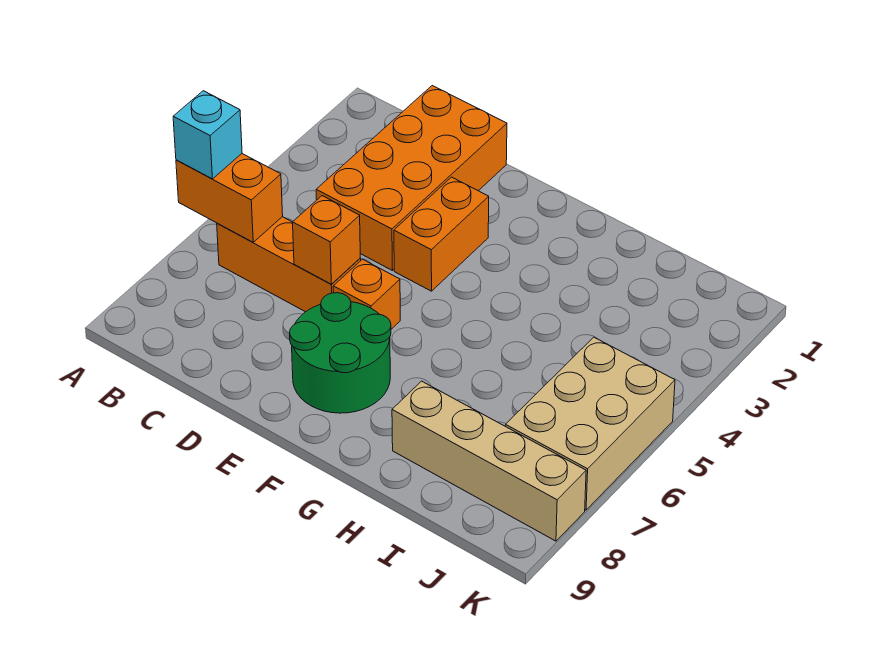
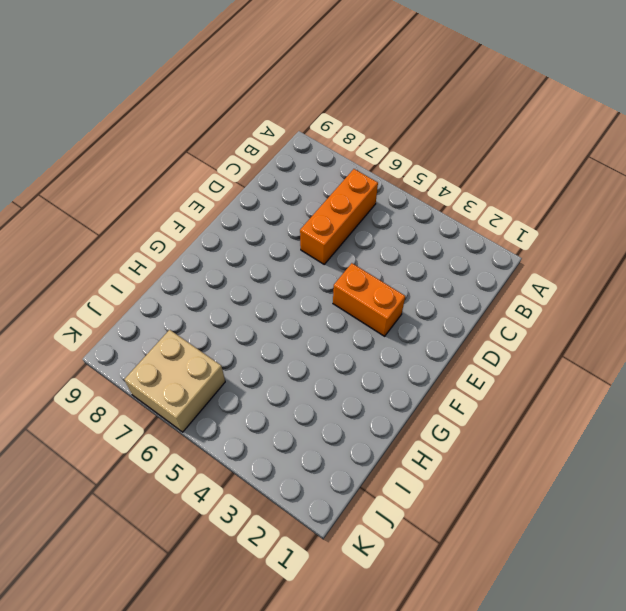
tan 2x2 brick [124,330,225,432] -> tan 2x3 brick [505,337,675,510]
none -> orange 2x4 brick [316,86,507,271]
none -> orange 1x1 brick [333,259,400,329]

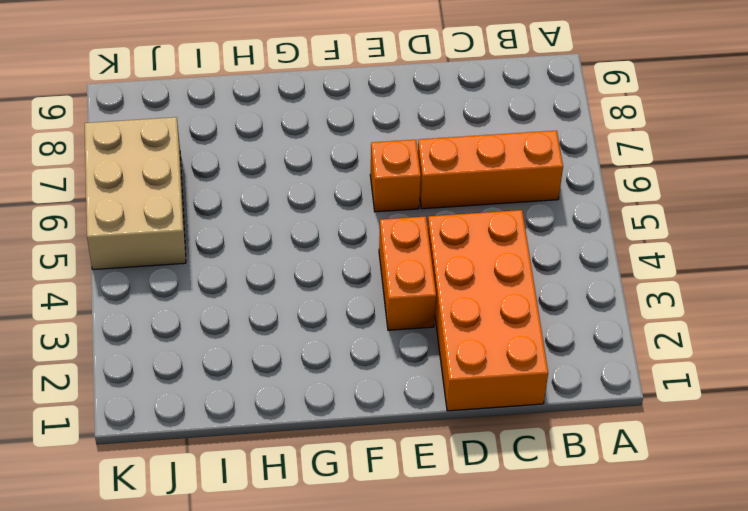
none -> green 2x2 round brick [290,293,391,413]
none -> tan 1x4 brick [392,381,586,541]

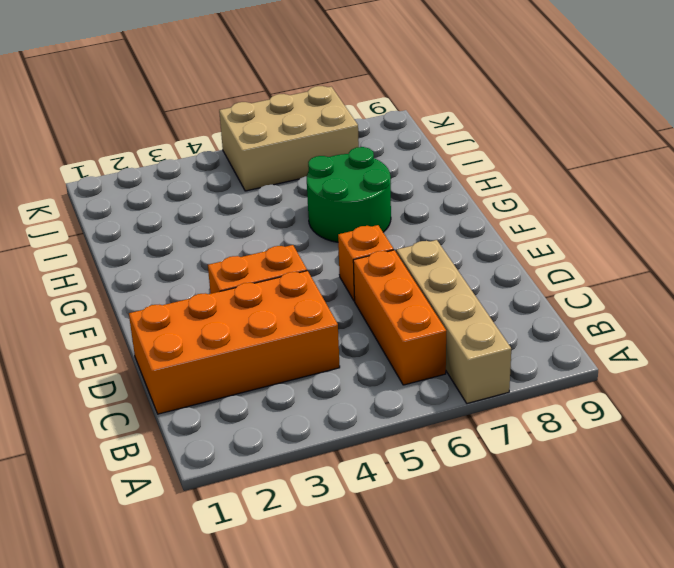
tan 1x4 brick [396,240,511,403] -> tan 1x4 brick moved to [392,381,586,541]
green 2x2 round brick [307,147,391,242] -> green 2x2 round brick moved to [290,293,391,413]
none -> orange 1x2 brick [176,154,283,242]
none -> orange 1x1 brick [293,196,360,284]

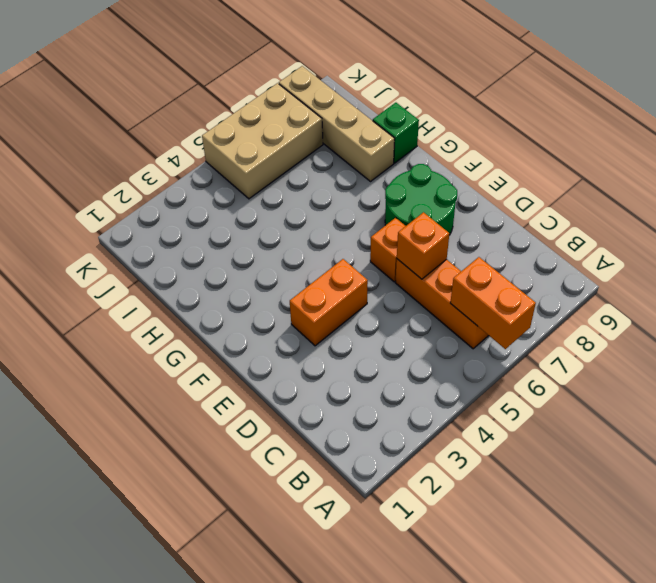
green 1x1 brick [373,103,419,163] -> none
none -> orange 2x4 brick [316,86,507,271]
none -> cyan 1x1 brick [173,91,242,179]

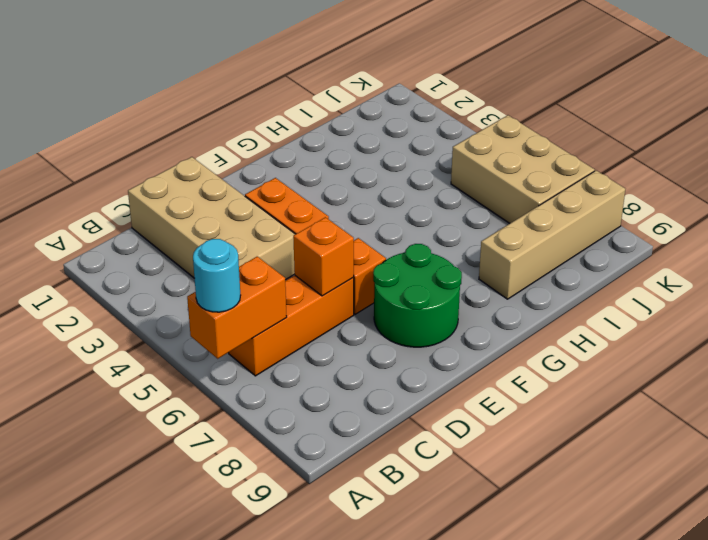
cyan 1x1 round brick [193,239,241,312] -> cyan 1x1 brick [173,91,242,179]
tan 2x4 brick [128,157,295,280] -> orange 2x4 brick [316,86,507,271]

